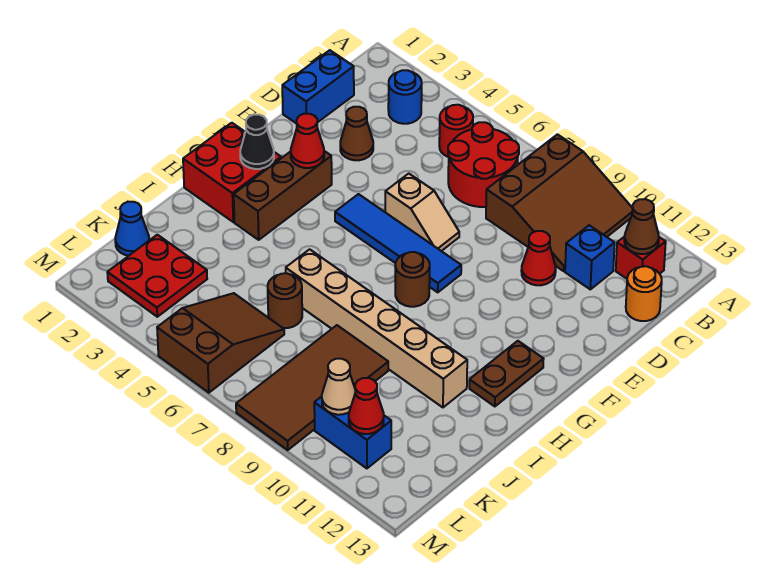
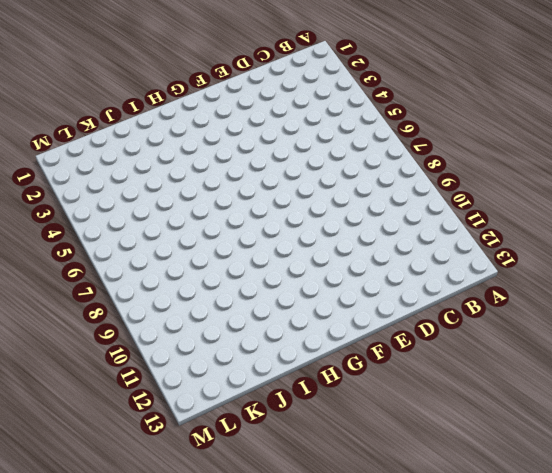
none -> brown 3x3 slope [486,134,633,271]
none -> blue 1x1 round brick [388,70,422,124]
none -> red 1x1 round brick [439,105,473,157]

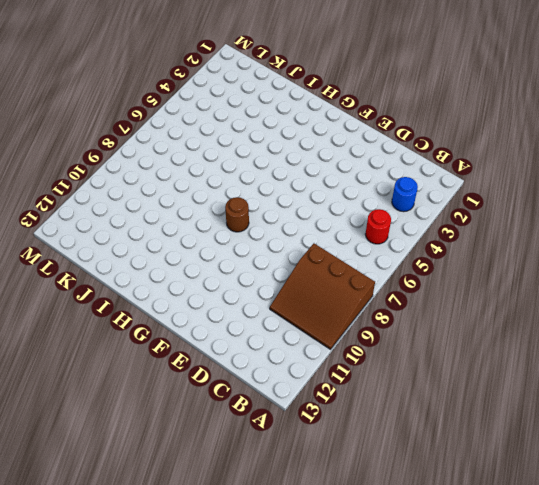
none -> red 2x2 round brick [448,122,519,207]
none -> red 1x1 brick [616,237,666,279]
none -> blue 1x2 brick [282,50,354,124]

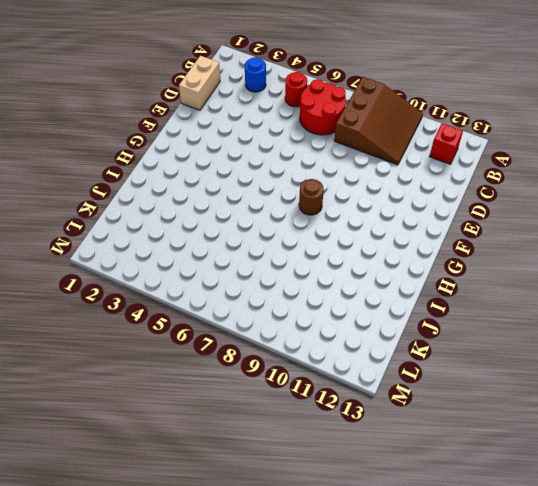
tan 1x2 brick [179,56,220,110] -> blue 1x2 brick [282,50,354,124]
none -> blue 1x1 brick [565,225,615,289]
none -> orange 1x1 round brick [626,266,662,321]
none -> brown 1x1 cone [340,107,373,160]

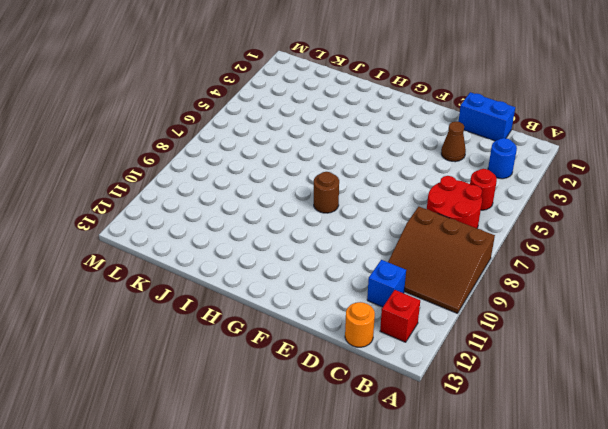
none -> red 1x1 cone [521,231,556,285]
none -> tan 1x2 slope [385,174,459,251]
none -> brown 1x3 brick [234,151,332,240]

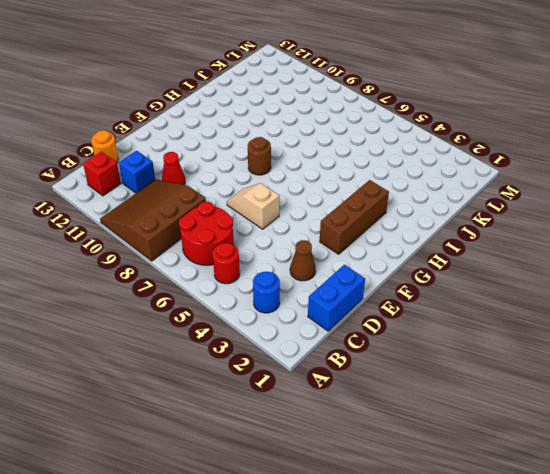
none -> blue 1x4 tile [335,194,461,292]
none -> red 2x2 brick [183,123,281,222]
none -> brown 1x2 plate [469,341,544,406]

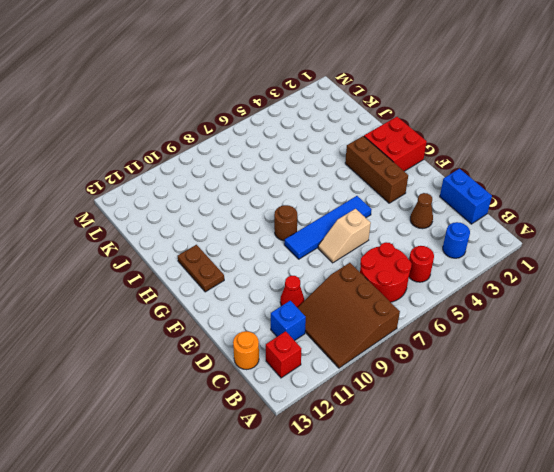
none -> tan 1x6 brick [286,249,467,407]
none -> brown 1x1 round brick [268,273,302,328]
none -> brown 2x4 tile [236,325,388,450]

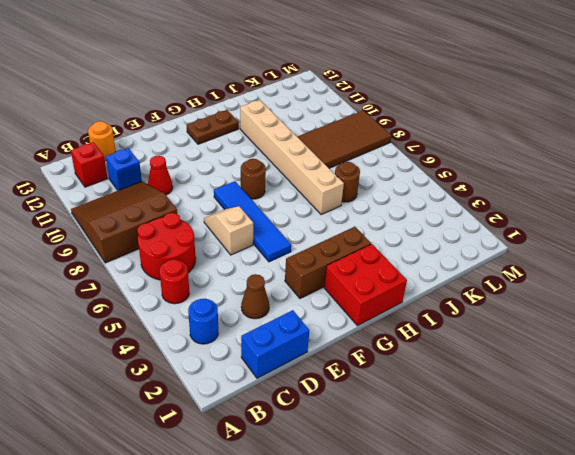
none -> blue 1x1 cone [115,202,149,256]
none -> red 2x2 plate [107,235,207,317]
none -> brown 2x3 slope [157,293,284,393]

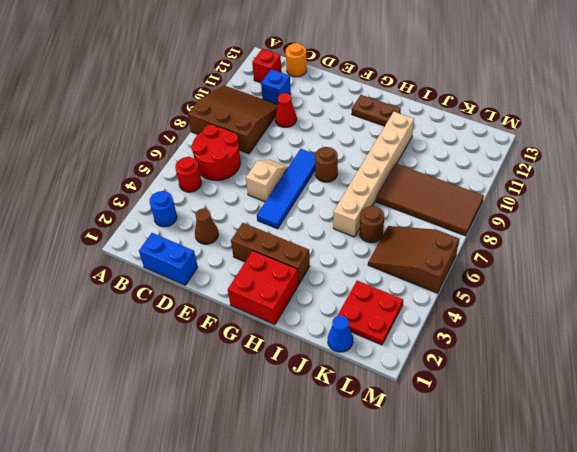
none -> blue 1x2 brick [314,397,391,468]
none -> brown 1x1 cone [624,199,659,254]
none -> red 1x1 cone [291,114,324,168]

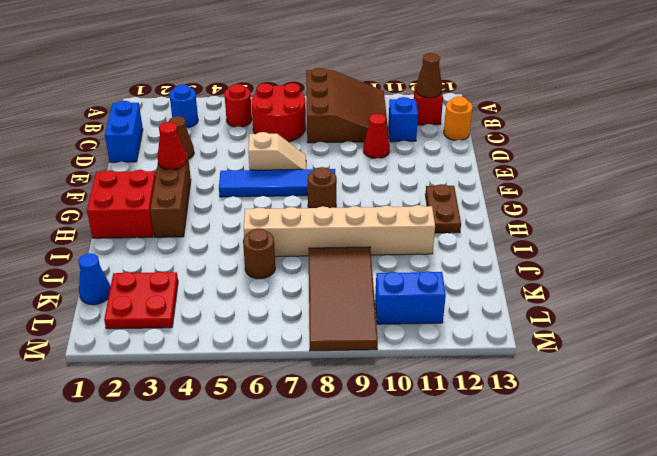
none -> brown 2x3 slope [157,293,284,393]
none -> black 1x1 cone [240,115,274,169]
none -> tan 1x1 cone [322,359,355,415]

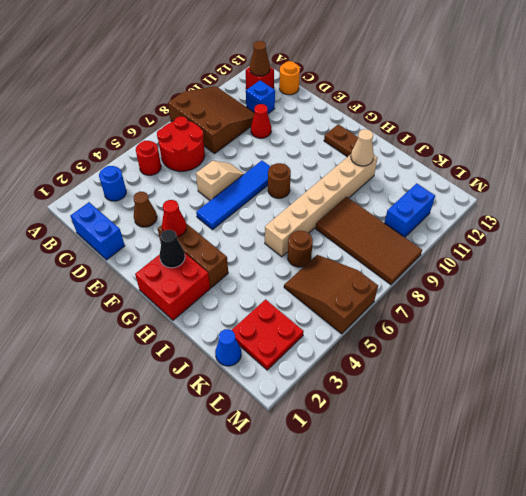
tan 1x1 cone [351,129,374,166] -> tan 1x1 cone moved to [322,359,355,415]
none -> red 1x1 cone [349,378,384,434]

